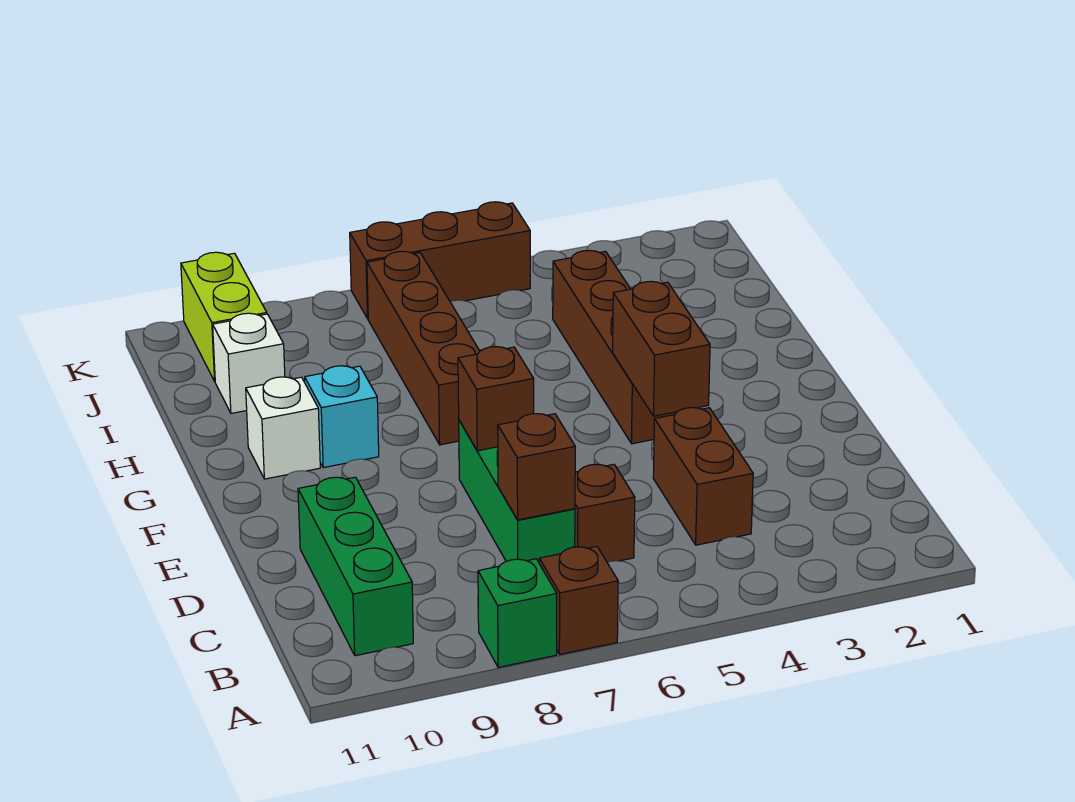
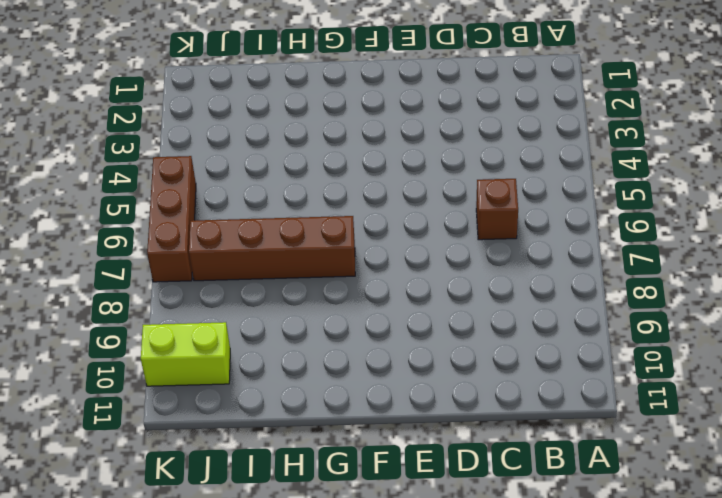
none -> brown 1x1 brick [539,546,618,654]
none -> green 1x1 brick [478,559,557,667]
none -> green 1x3 brick [298,477,413,656]

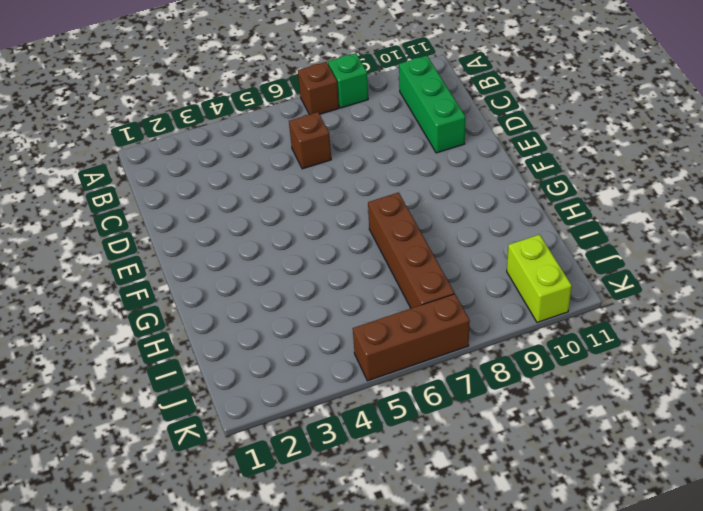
none -> brown 1x2 brick [653,408,753,545]
none -> green 1x3 brick [459,421,575,562]
none -> brown 1x4 brick [553,250,677,444]

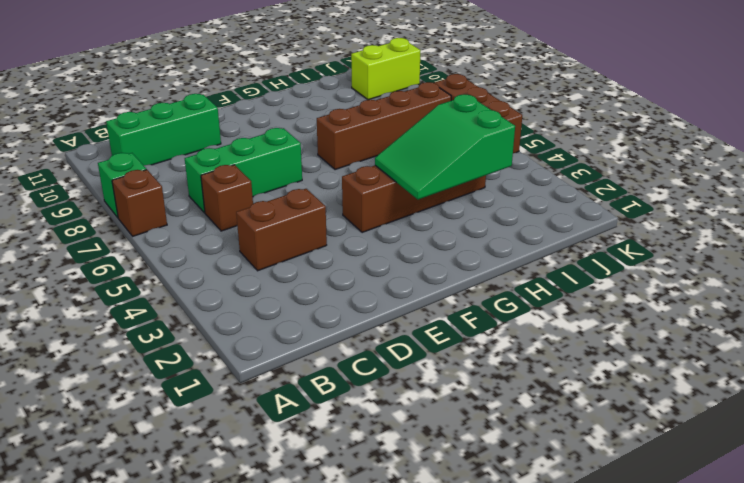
green 2x3 slope [375,94,515,200] -> none
none -> cyan 1x1 brick [305,366,379,468]
none -> white 1x1 brick [246,377,320,479]
none -> white 1x1 brick [213,313,285,413]

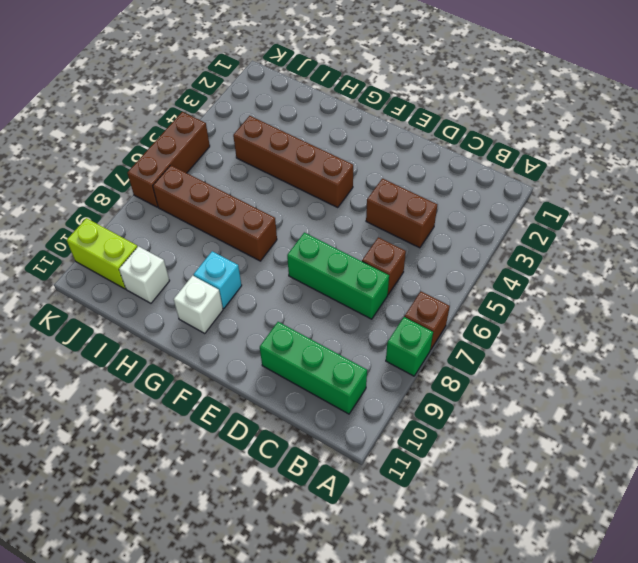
none -> brown 1x1 brick [498,414,575,520]
none -> brown 1x2 brick [613,281,710,416]
none -> brown 1x1 brick [458,347,534,451]

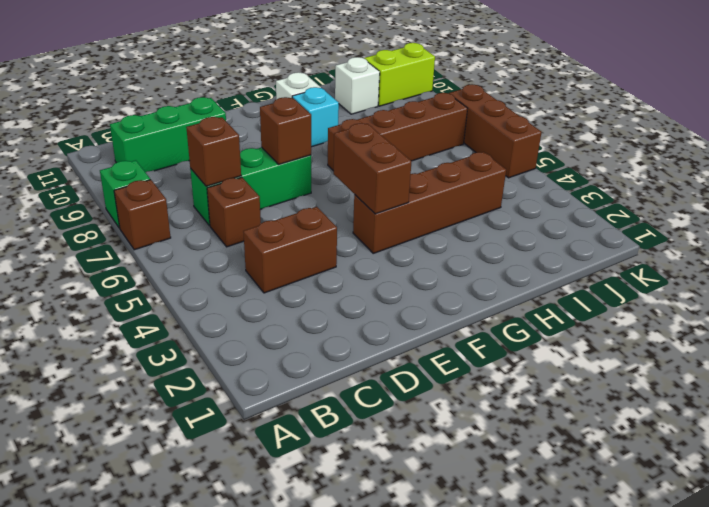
brown 1x2 brick [334,123,412,214] -> brown 1x2 brick turned to [613,281,710,416]

